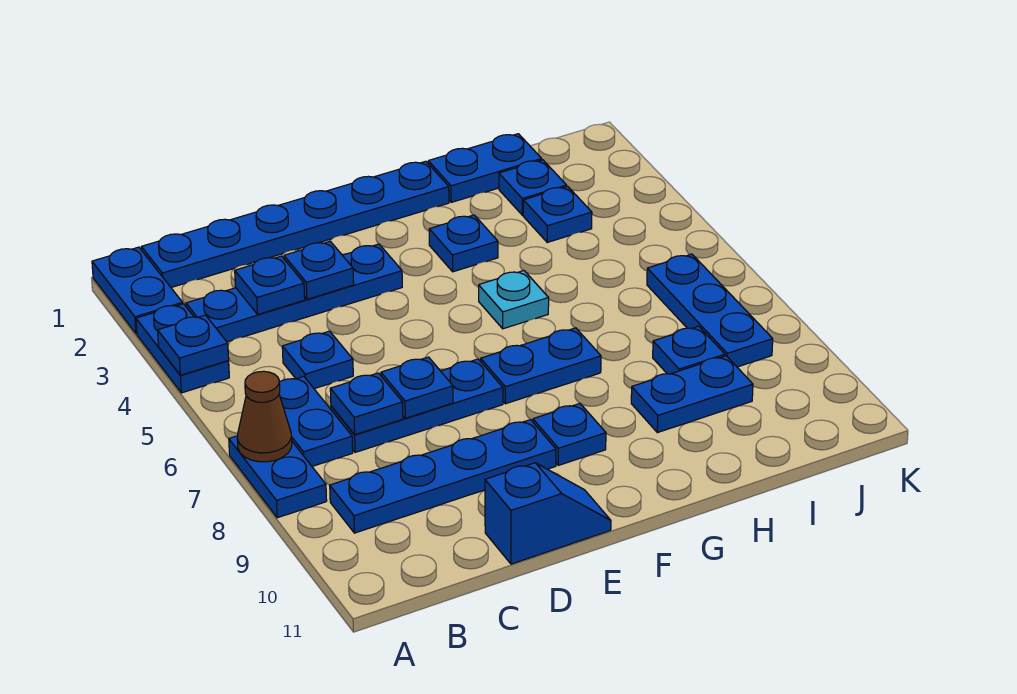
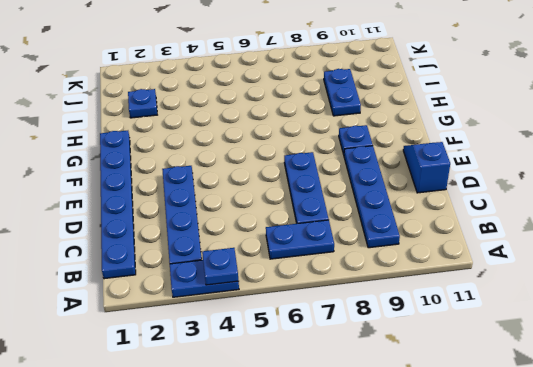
none -> blue 1x2 plate [92,247,183,334]
none -> blue 1x2 plate [229,436,327,518]
none -> blue 1x1 plate [282,331,353,389]

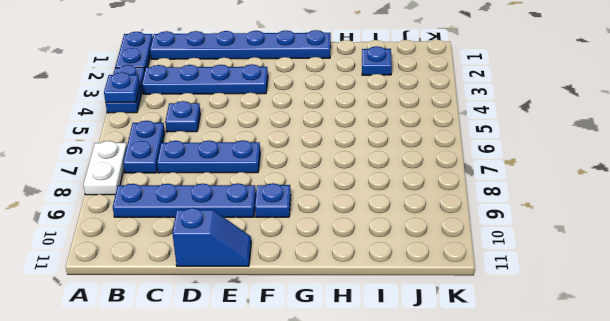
white 1x2 plate [83,141,127,195] -> blue 1x2 plate [229,436,327,518]
none -> blue 1x2 plate [481,328,601,404]
none -> blue 1x1 plate [429,215,498,272]
none -> cyan 1x1 plate [479,271,549,329]

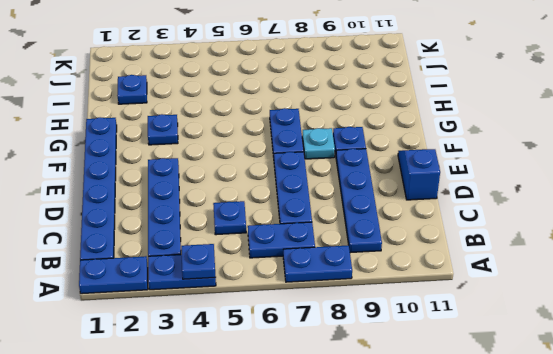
cyan 1x1 plate [302,128,335,159] -> cyan 1x1 plate moved to [479,271,549,329]
none -> blue 1x2 plate [428,134,542,202]
none -> blue 1x2 plate [631,356,753,433]
none -> blue 1x1 plate [523,186,592,242]

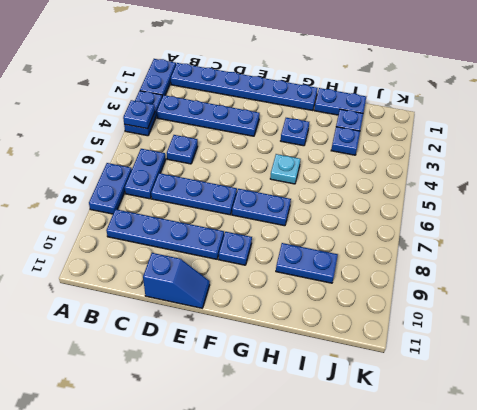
none -> blue 1x1 plate [653,326,725,374]
none -> blue 1x3 plate [647,254,773,367]
none -> brown 1x1 cone [237,371,292,462]

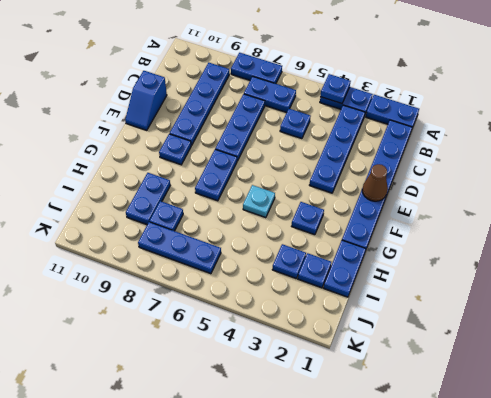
brown 1x1 cone [362,164,388,201] -> brown 1x1 cone moved to [237,371,292,462]
none -> blue 1x1 plate [235,256,305,314]
none -> blue 1x1 plate [330,373,403,435]
none -> blue 1x1 plate [284,241,354,299]

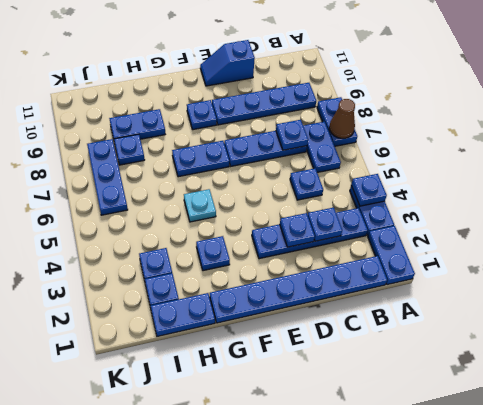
none -> blue 1x1 plate [381,357,453,418]

